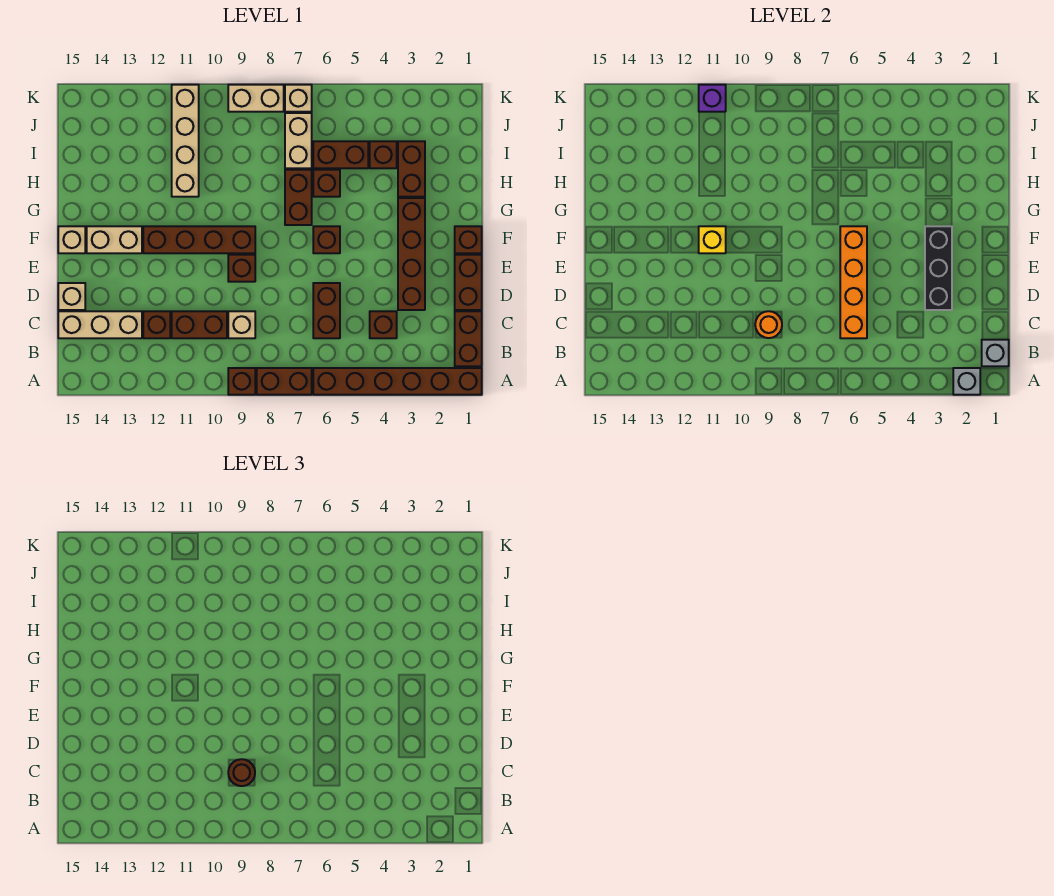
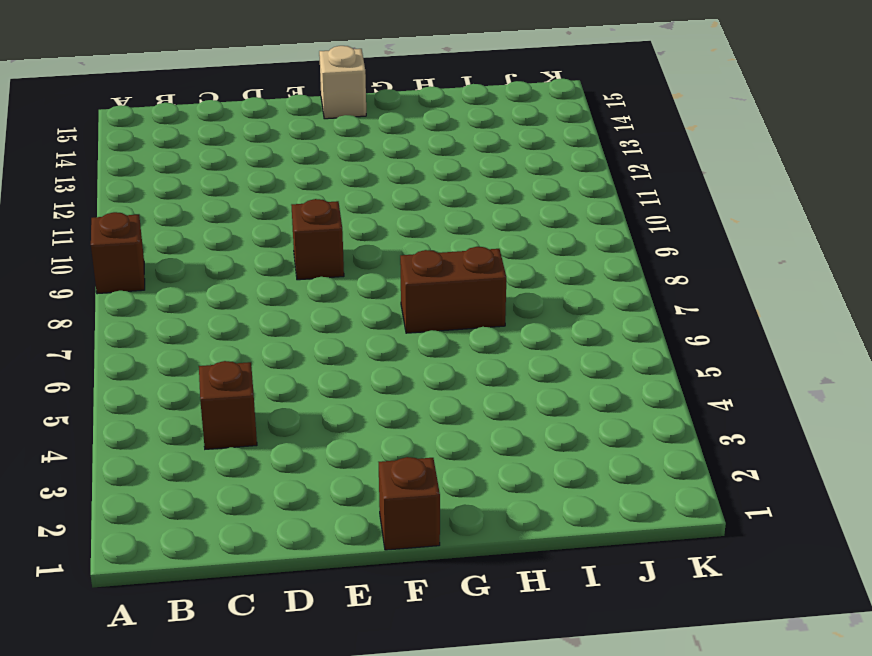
none -> brown 1x6 brick [313,368,482,395]
none -> brown 1x2 brick [257,368,312,395]
none -> brown 1x2 brick [455,311,482,366]
none -> brown 1x2 brick [313,283,340,338]

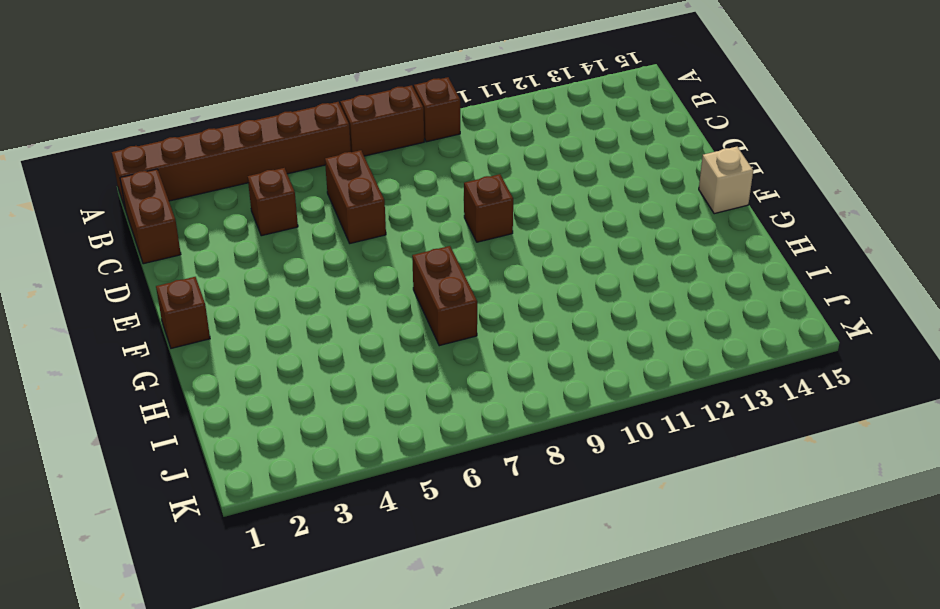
none -> tan 1x1 brick [228,311,255,338]
none -> brown 1x2 brick [172,311,227,338]
none -> brown 1x1 brick [143,311,170,338]
none -> tan 1x3 brick [58,311,142,338]

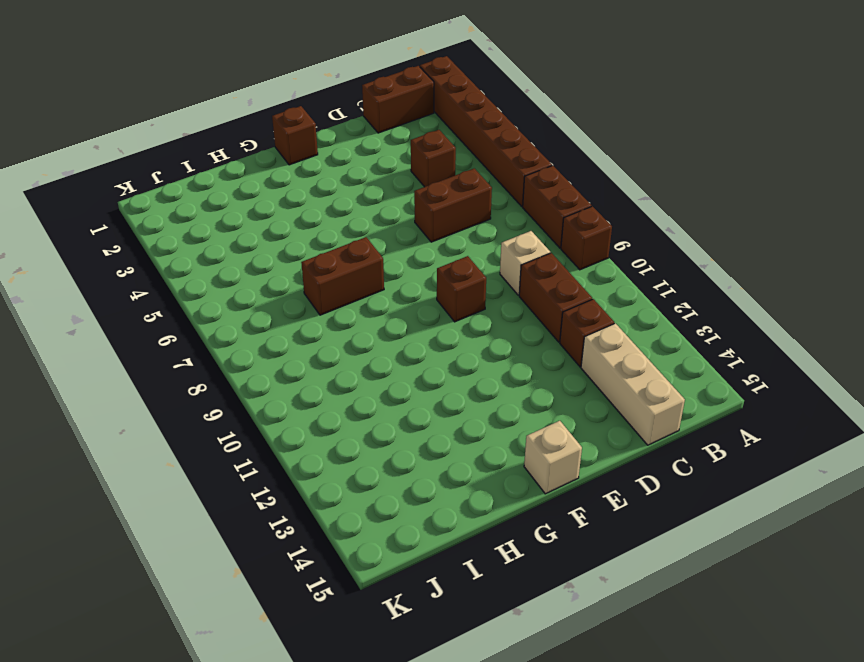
none -> brown 1x2 brick [455,255,482,310]
none -> brown 1x4 brick [398,198,425,310]
none -> tan 1x1 brick [58,283,85,310]
none -> brown 1x1 brick [313,226,340,253]

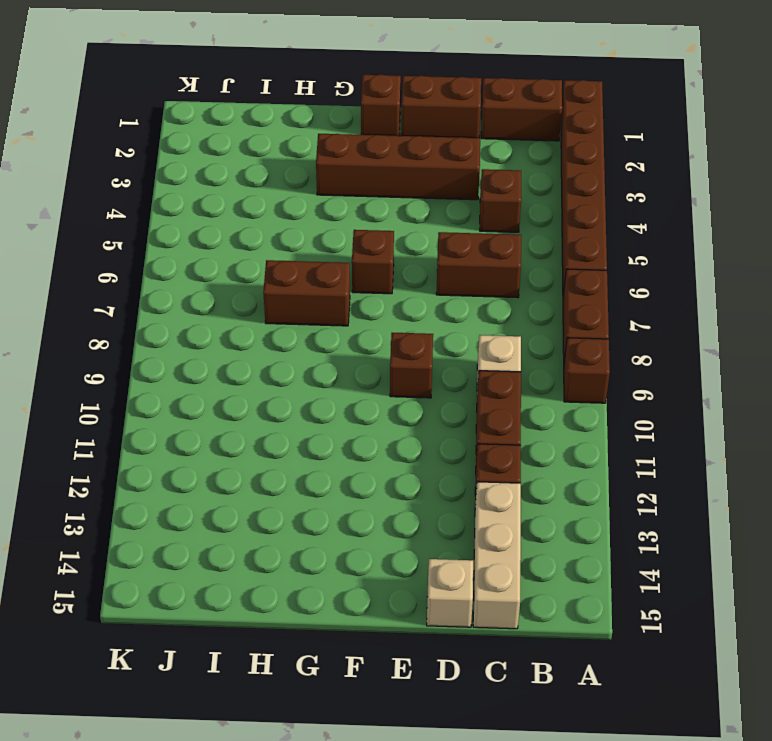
none -> brown 1x4 brick [143,226,255,253]
none -> tan 1x2 brick [87,226,142,253]
none -> tan 1x1 brick [58,226,85,253]
none -> brown 1x2 brick [398,141,425,197]

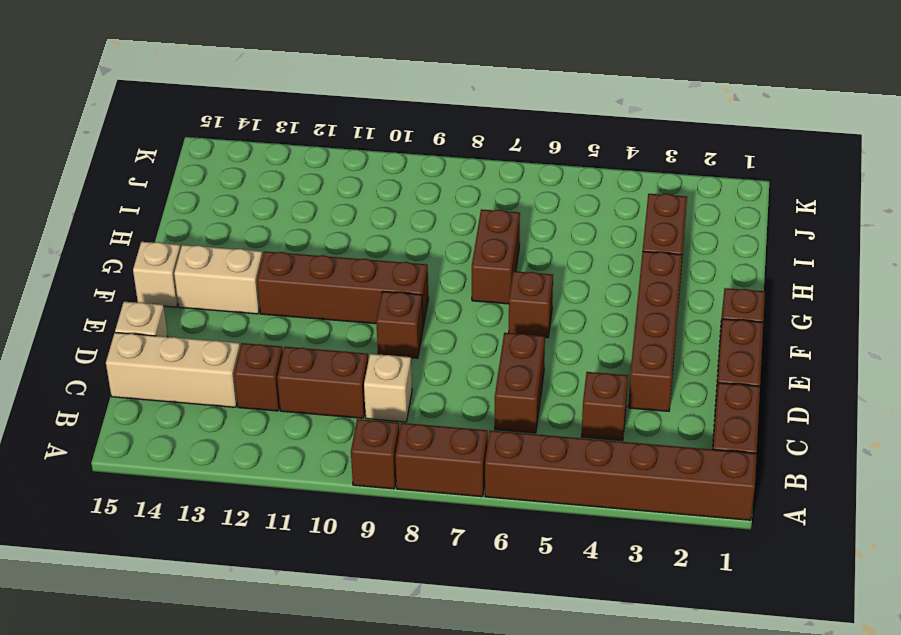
none -> brown 1x1 brick [313,170,340,197]
none -> tan 1x4 brick [172,85,199,197]
none -> brown 1x1 brick [370,141,397,168]
none -> brown 1x2 brick [313,141,368,168]

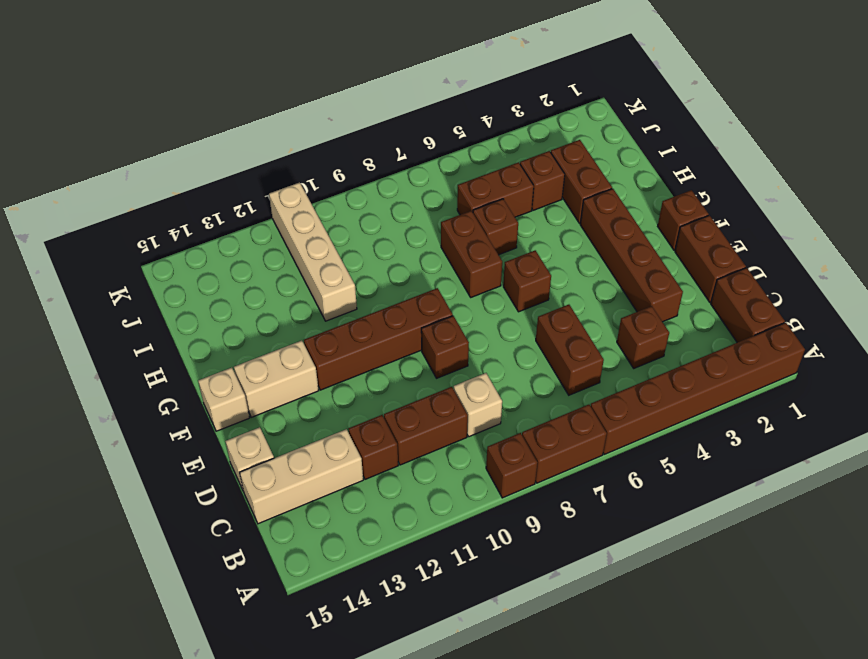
none -> tan 1x2 brick [285,113,312,168]
none -> tan 1x1 brick [285,85,312,112]
none -> tan 1x2 brick [228,85,284,112]
none -> grey 1x1 brick [953,368,980,395]

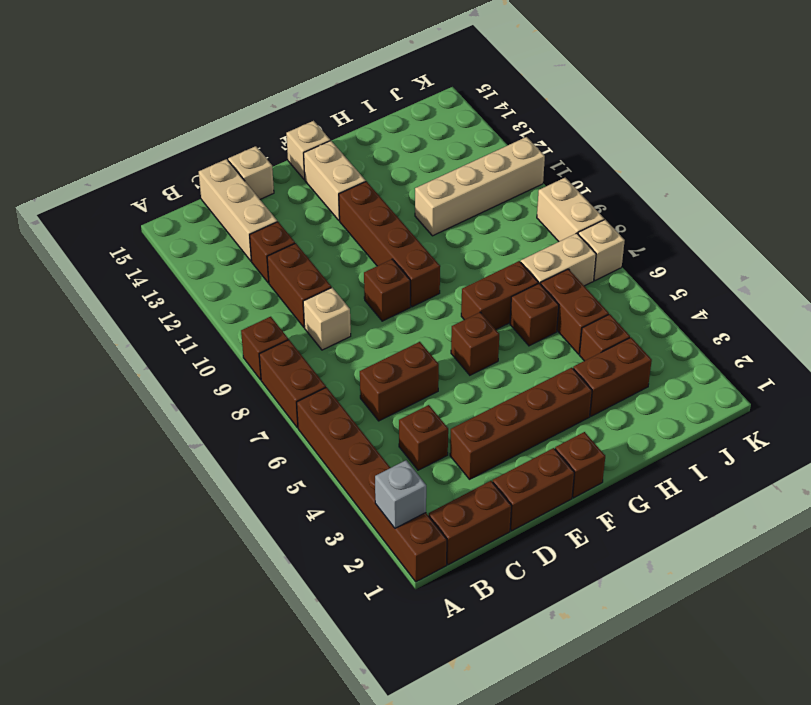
none -> grey 1x1 brick [982,340,1009,366]
none -> orange 1x4 brick [840,226,867,338]
none -> orange 1x1 round brick [755,311,782,338]
none -> black 1x3 brick [925,226,952,310]

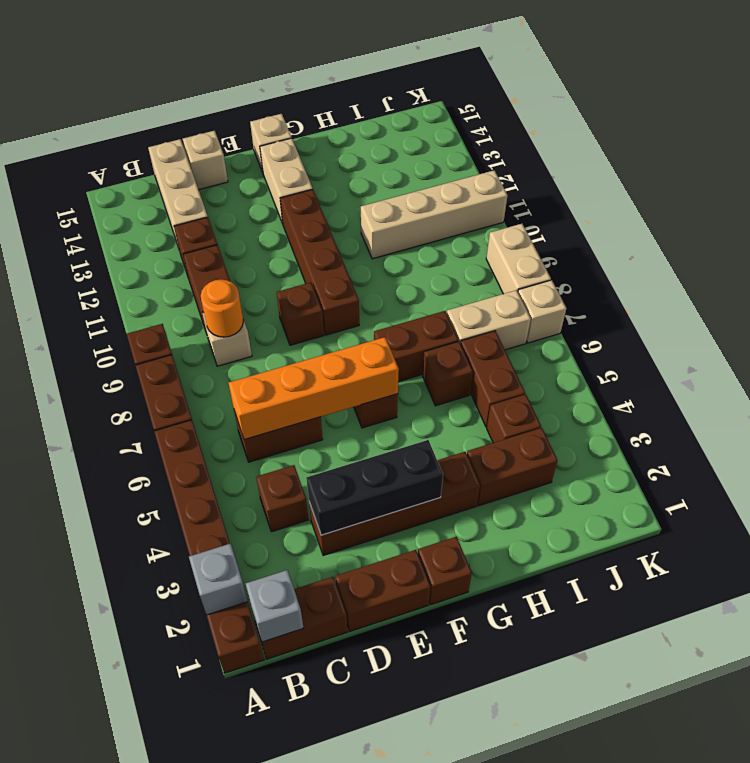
none -> yellow 1x1 brick [699,226,726,253]
none -> purple 1x1 brick [699,85,726,112]
none -> brown 1x1 round brick [228,759,255,786]

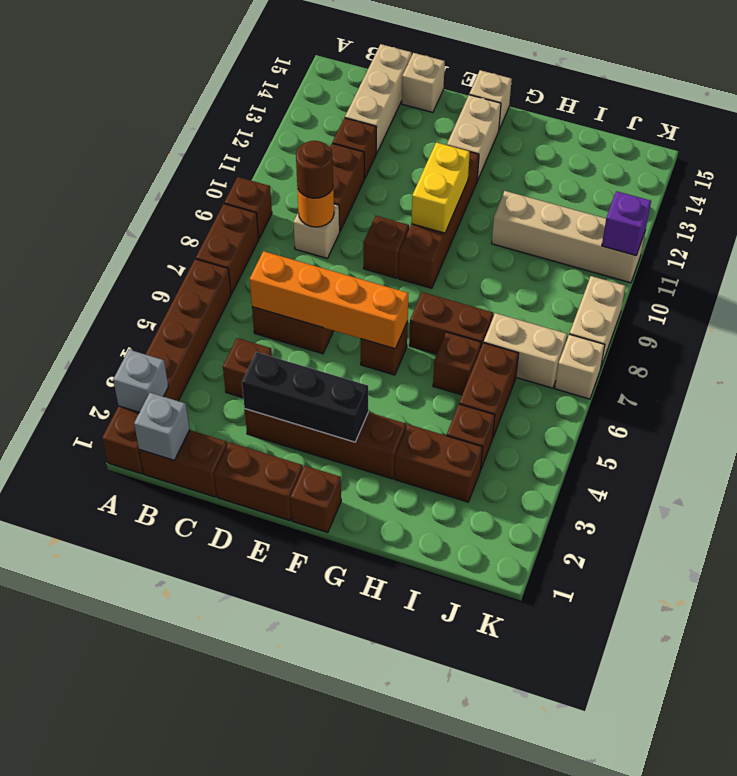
yellow 1x2 brick [411,142,470,233] -> yellow 1x1 brick [699,226,726,253]

